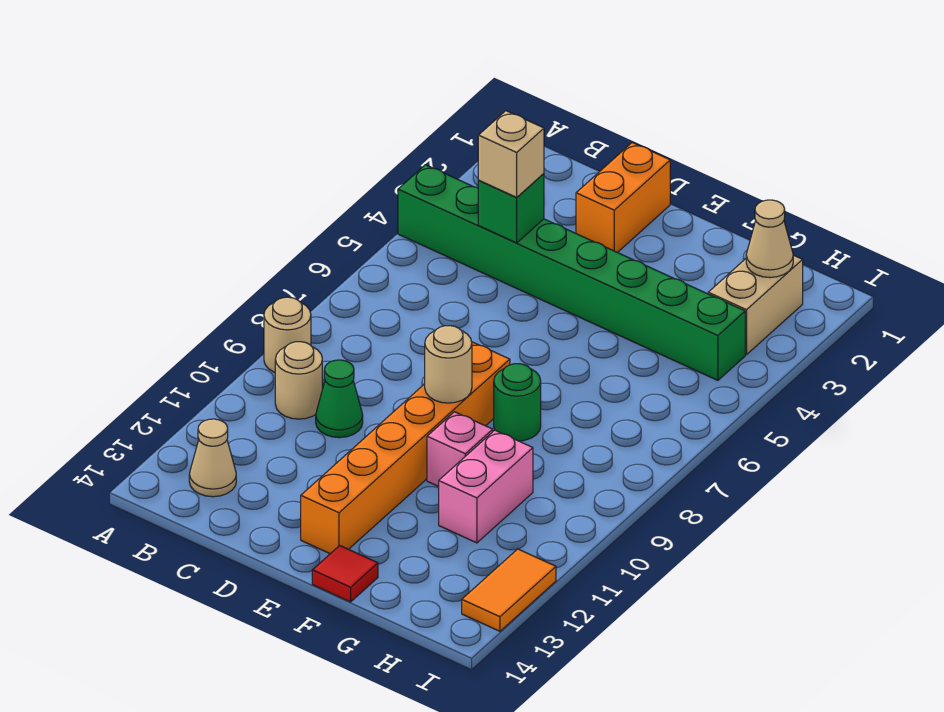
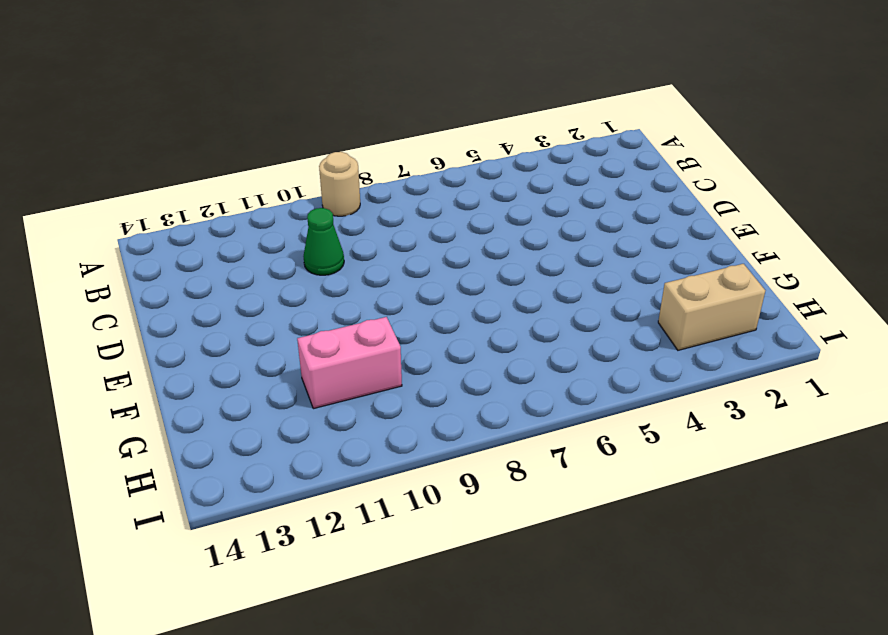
none -> green 1x8 brick [398,165,745,380]
none -> tan 1x1 round brick [275,342,322,419]
none -> tan 1x1 cone [189,419,236,497]

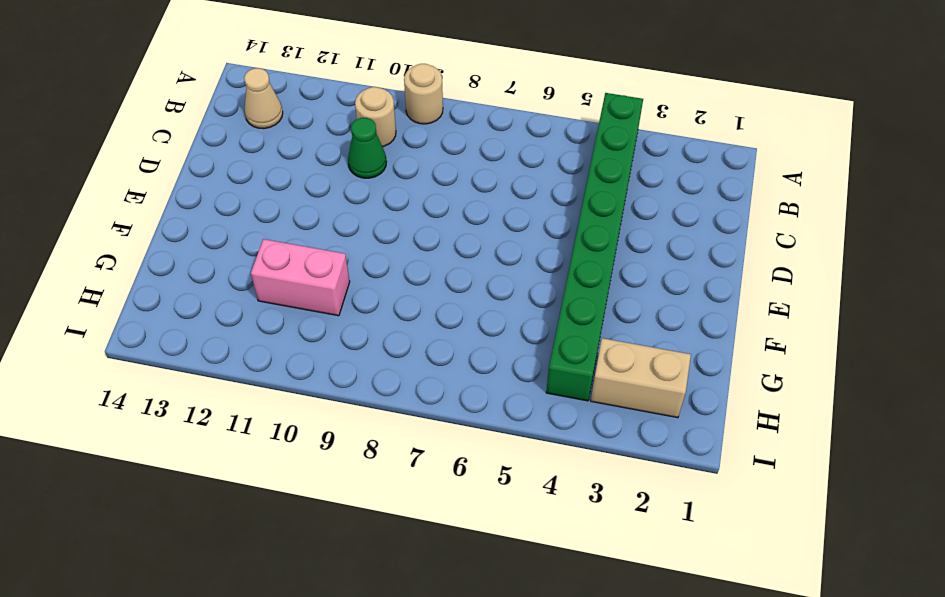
none -> orange 1x2 brick [576,143,670,253]
none -> orange 1x6 brick [301,342,510,554]
none -> green 1x1 round brick [494,364,541,441]

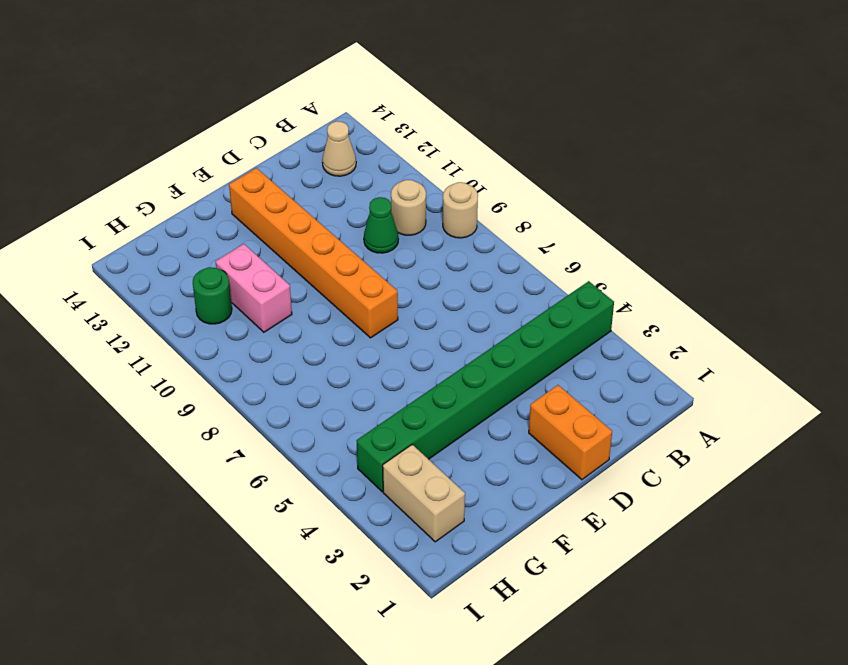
green 1x1 round brick [193,267,232,324] -> green 1x1 round brick moved to [494,364,541,441]
none -> pink 1x1 brick [427,412,493,486]
none -> red 1x1 tile [312,545,378,602]
none -> orange 1x2 tile [462,549,556,631]

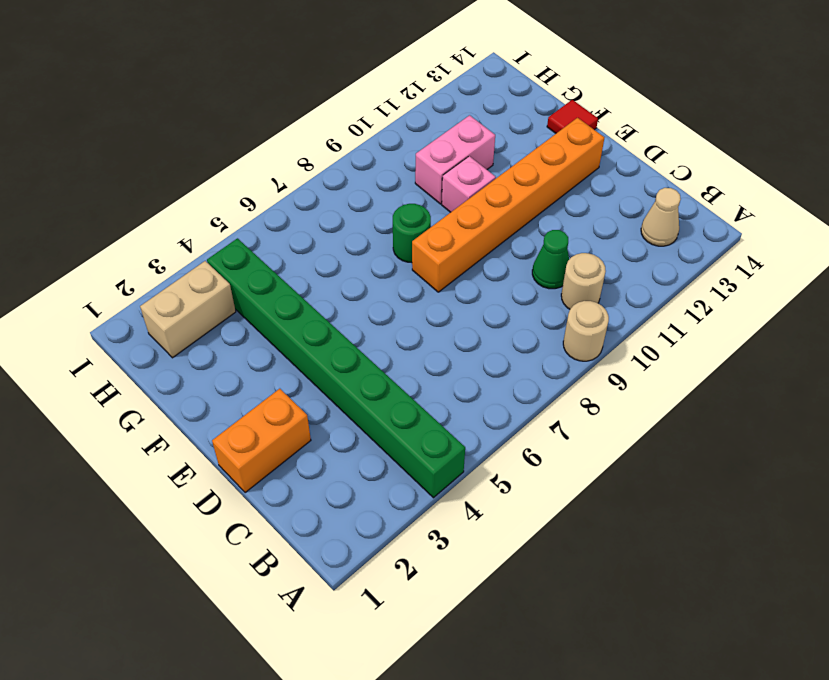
none -> orange 1x2 tile [462,549,556,631]
none -> green 1x1 brick [478,174,544,243]
none -> tan 1x1 round brick [425,326,472,403]

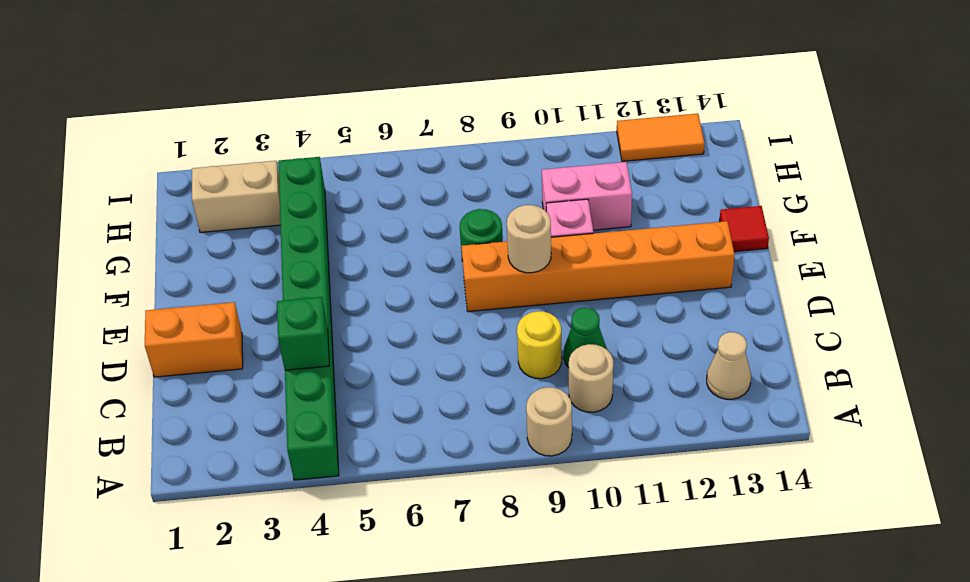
yellow 1x1 round brick [517,311,562,379] -> none
none -> tan 1x1 cone [746,200,793,278]
none -> tan 1x1 brick [478,111,544,198]

